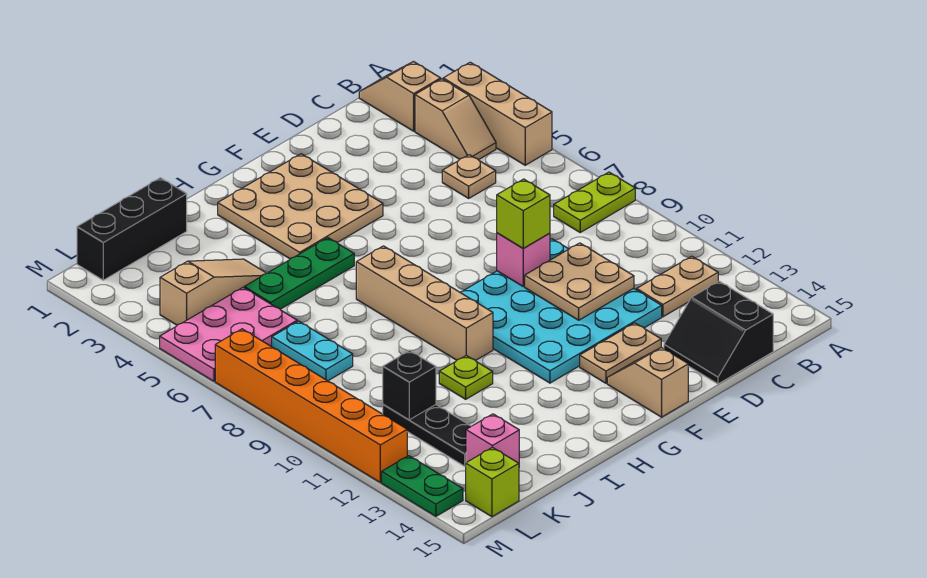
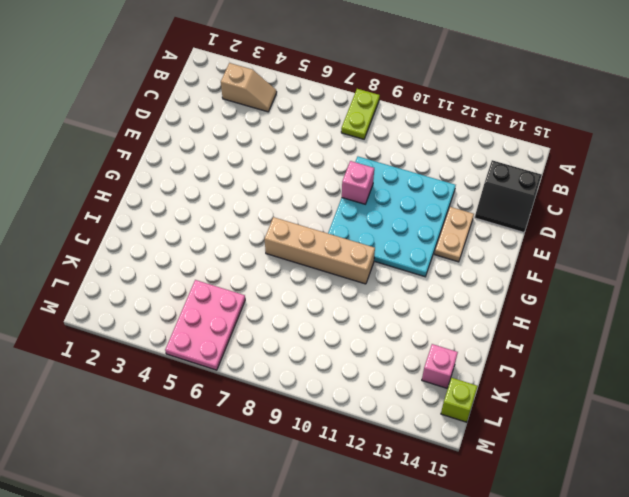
none -> tan 1x3 brick [443,62,552,165]
none -> tan 1x2 slope [359,62,441,131]
none -> tan 1x2 plate [637,256,718,317]

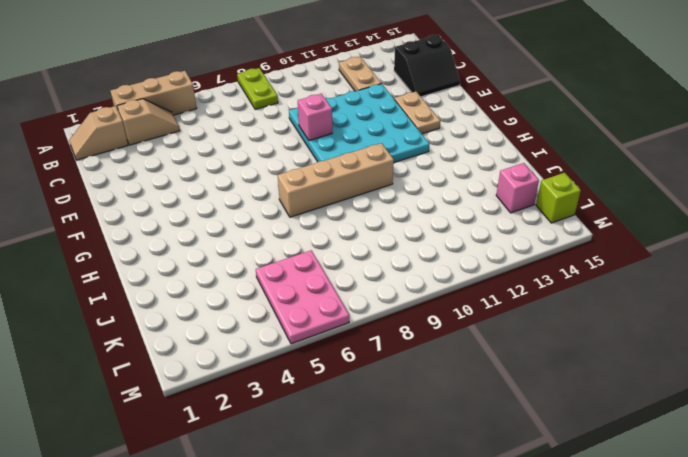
none -> tan 1x1 plate [442,155,496,198]
none -> tan 3x3 plate [218,154,383,259]
none -> tan 1x2 slope [607,347,688,417]

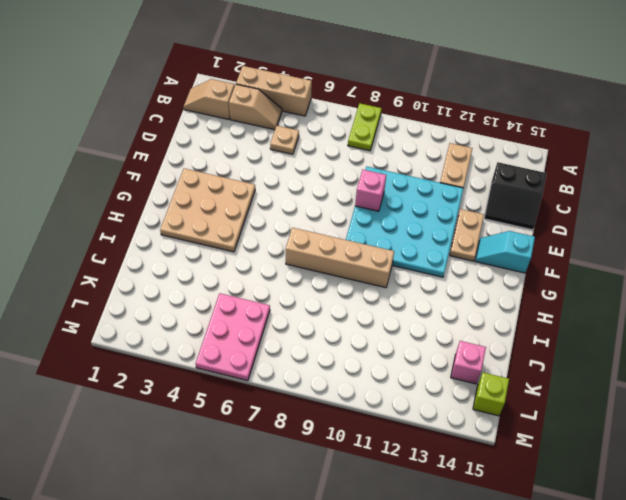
cyan 1x2 slope [475,231,535,273] -> tan 1x2 slope [607,347,688,417]
none -> green 1x3 plate [244,238,354,309]
none -> lime 1x1 plate [439,356,493,399]
none -> black 1x3 brick [77,178,187,280]

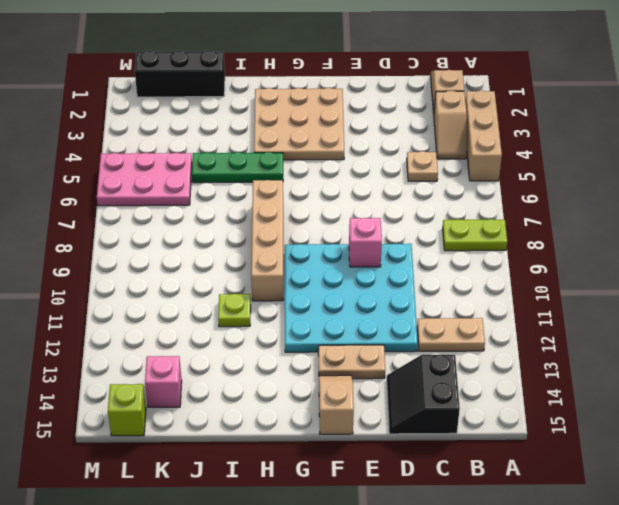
none -> tan 1x3 slope [160,259,266,325]
none -> cyan 1x2 plate [272,321,353,381]
none -> black 1x3 plate [383,405,471,466]

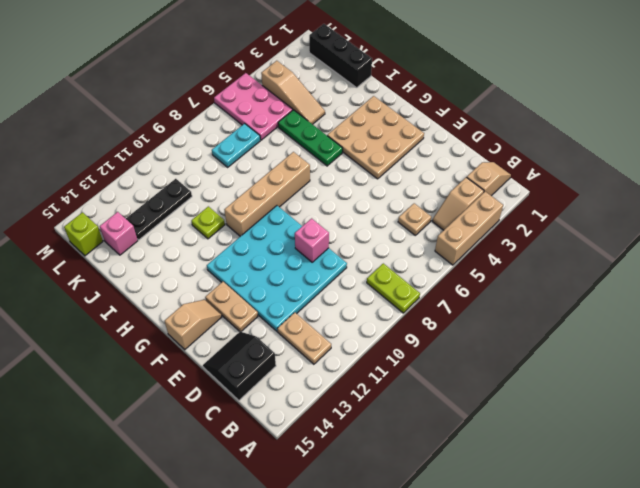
none -> orange 1x6 brick [215,329,407,483]
none -> green 1x2 plate [382,456,463,516]
none -> tan 2x2 plate [525,243,634,320]

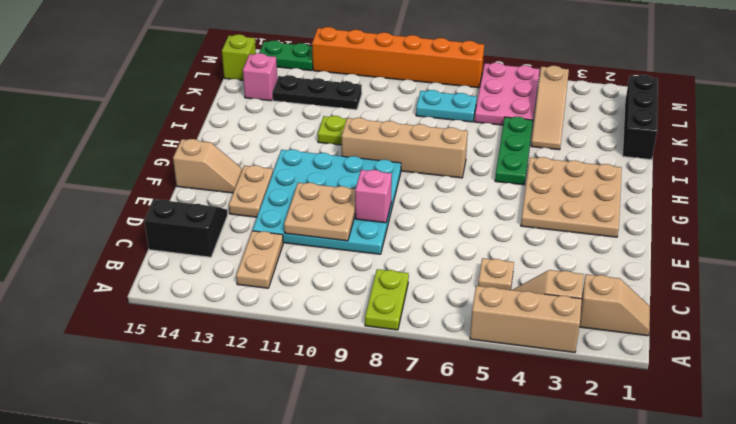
none -> black 1x1 brick [383,351,436,420]
none -> lime 1x1 brick [497,179,550,248]

